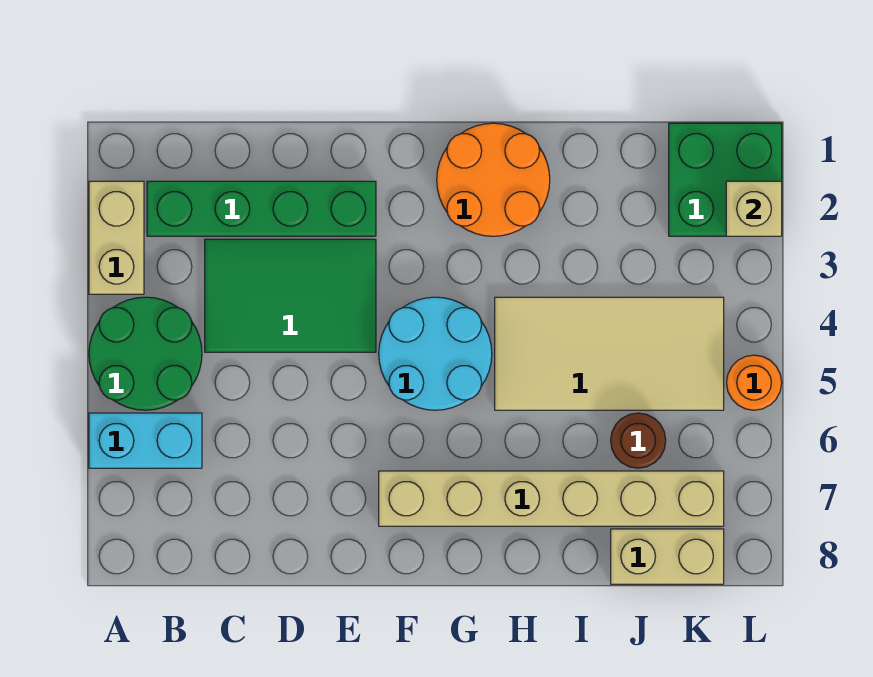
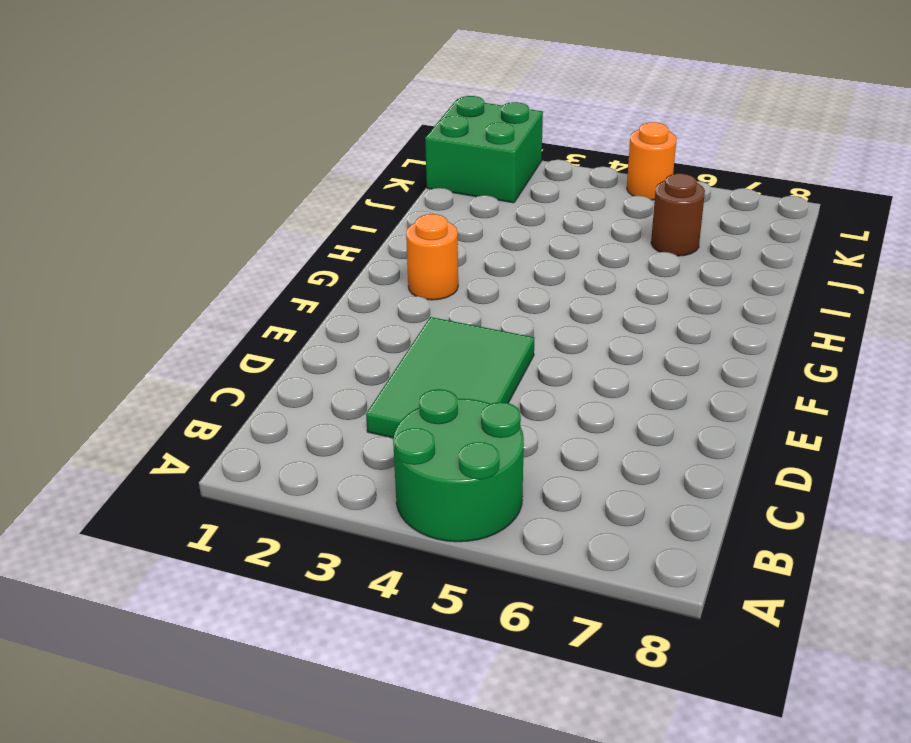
orange 1x1 round brick [406,214,458,300] -> orange 2x2 round brick [437,123,550,236]
none -> tan 1x2 brick [89,181,144,294]
none -> cyan 1x2 brick [89,413,202,468]
none -> green 1x4 brick [147,181,376,236]

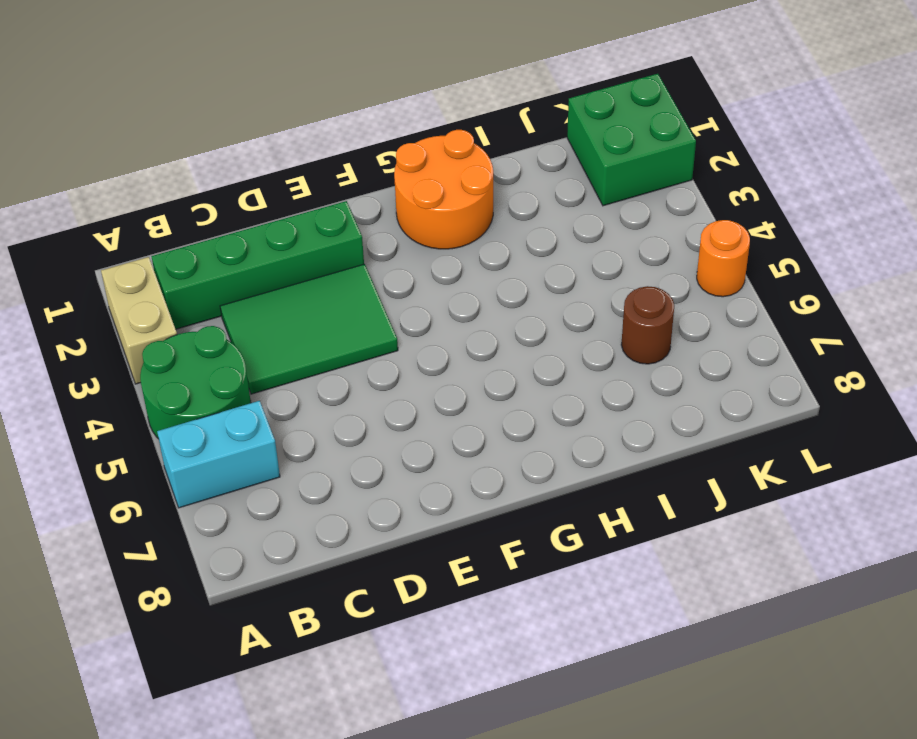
none -> cyan 2x2 round brick [379,297,492,410]
none -> tan 1x6 brick [379,471,724,526]
none -> tan 2x4 tile [495,297,724,410]

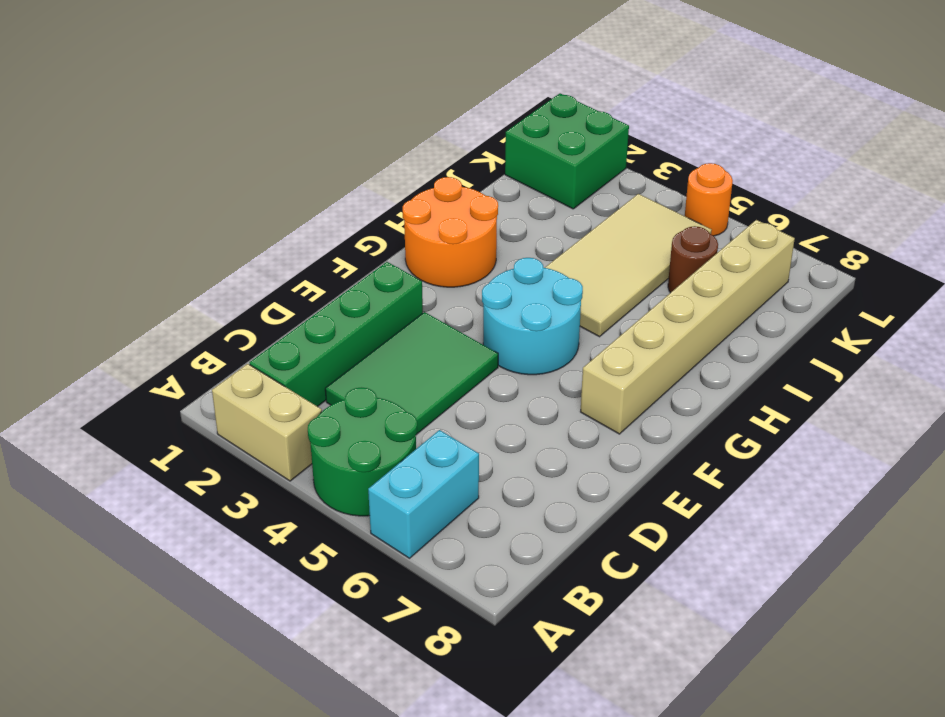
none -> tan 1x2 brick [611,529,724,584]
none -> tan 1x1 brick [726,181,782,236]

